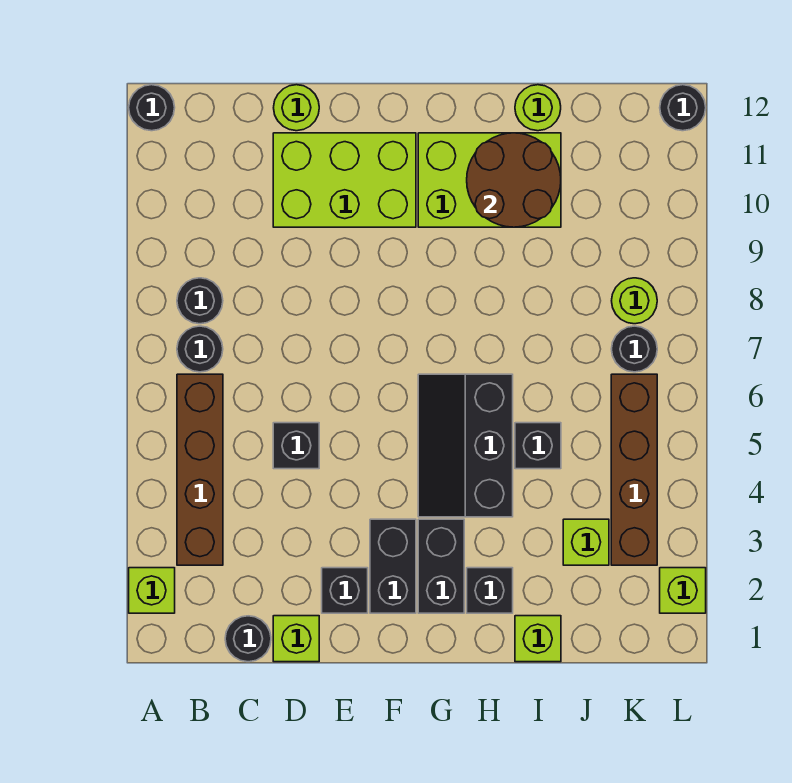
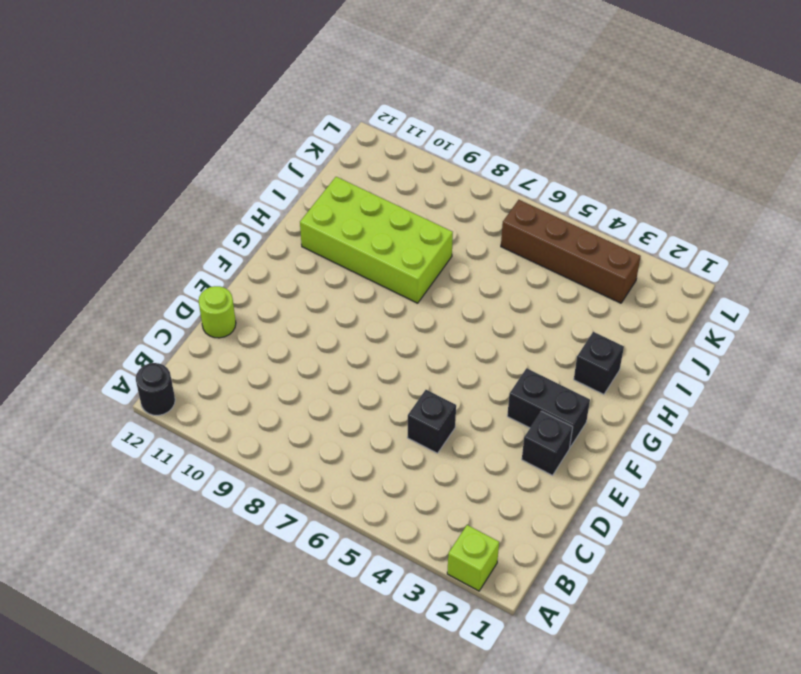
lime 2x4 brick [300,177,453,303] -> lime 2x3 brick [418,133,561,227]
none -> brown 1x4 brick [177,374,223,565]
none -> black 1x1 round brick [177,326,223,372]
none -> black 1x1 round brick [177,278,223,324]

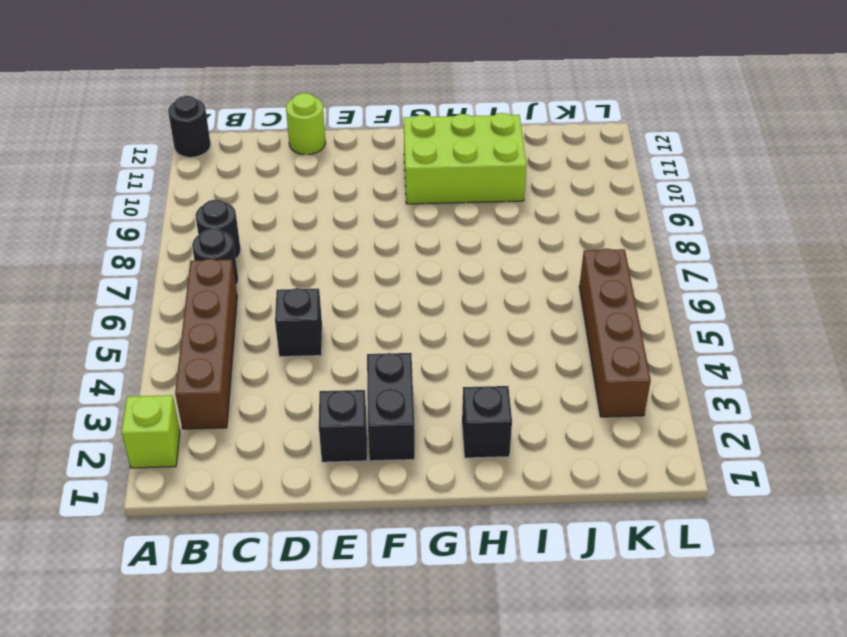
none -> black 1x1 round brick [225,616,271,662]
none -> lime 1x1 brick [273,616,319,662]
none -> lime 2x3 brick [273,133,416,227]

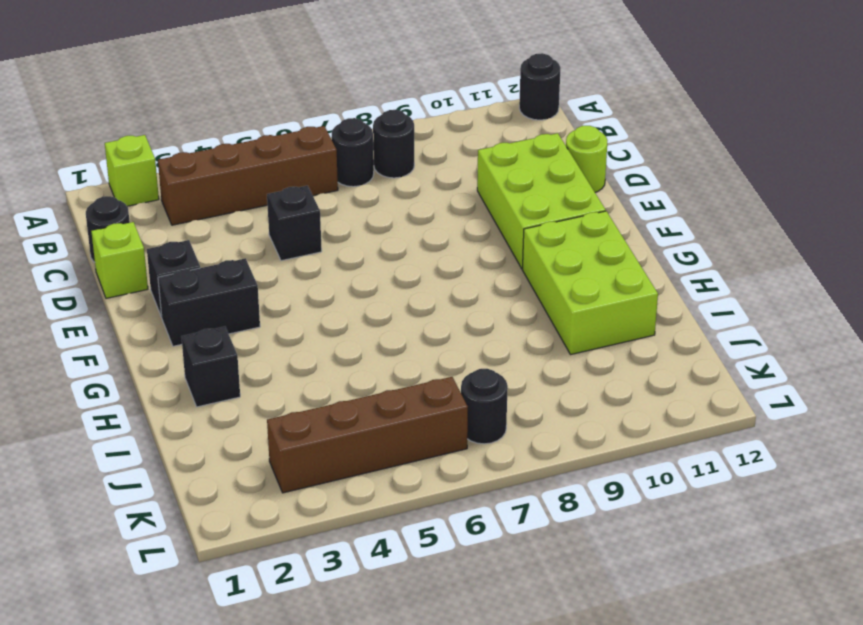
none -> black 1x2 brick [418,519,464,613]
none -> black 2x3 slope [418,374,513,517]
none -> lime 1x1 brick [515,616,561,662]

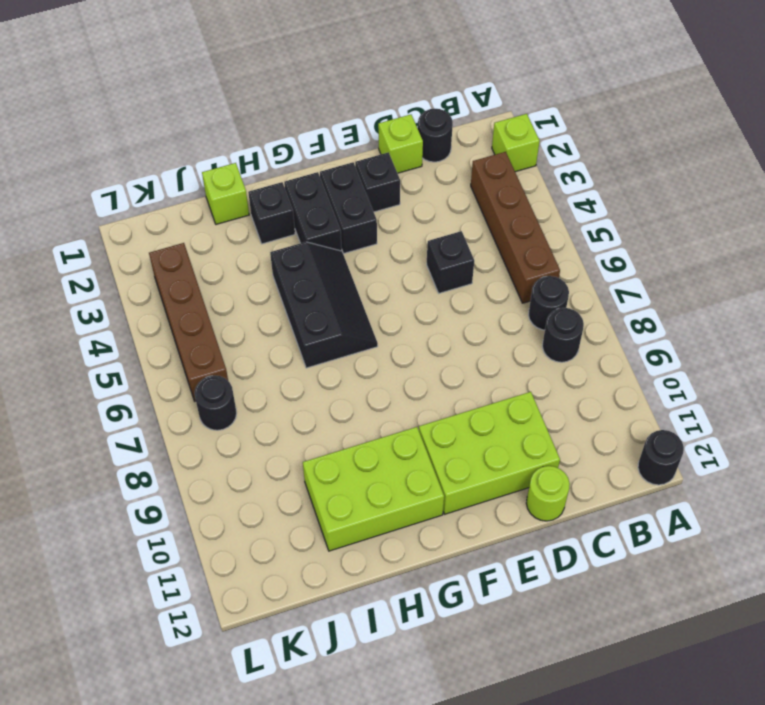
none -> black 1x1 brick [515,423,561,469]
none -> lime 1x1 round brick [515,85,561,131]
none -> lime 1x1 brick [563,519,609,565]

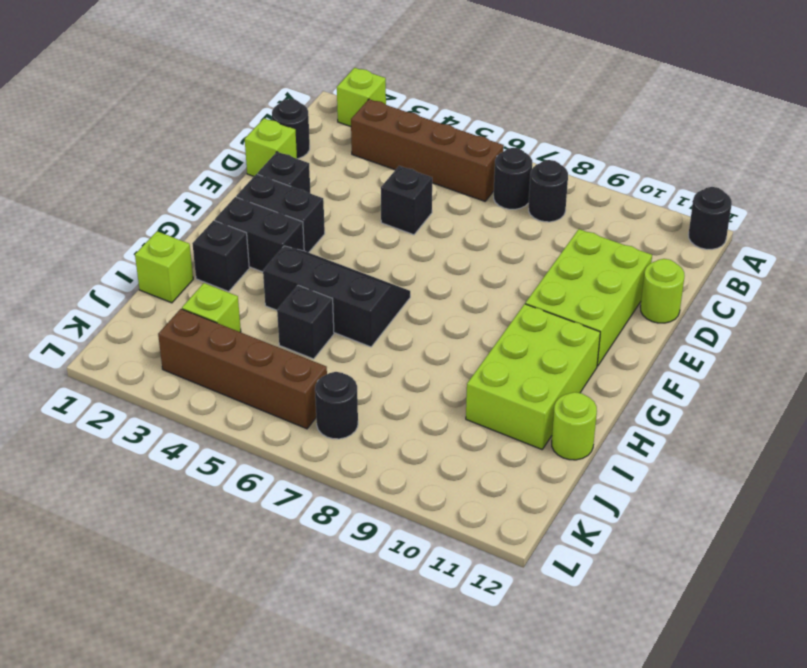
none -> lime 1x1 round brick [612,278,657,324]
none -> lime 1x1 brick [660,568,706,613]
none -> black 1x1 round brick [660,85,706,131]

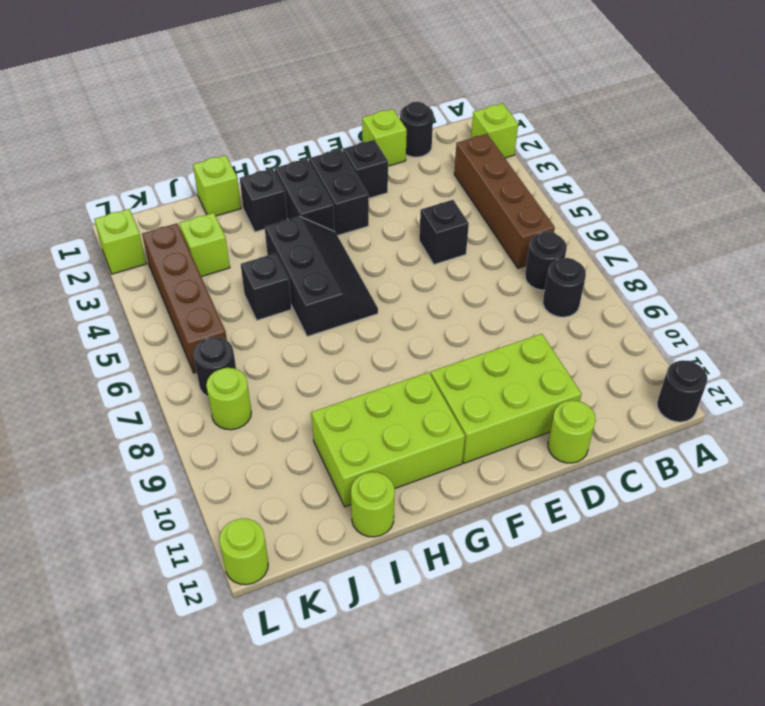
lime 1x1 round brick [219,519,268,585] -> black 1x1 round brick [660,85,706,131]
none -> brown 2x2 round brick [467,133,561,227]

